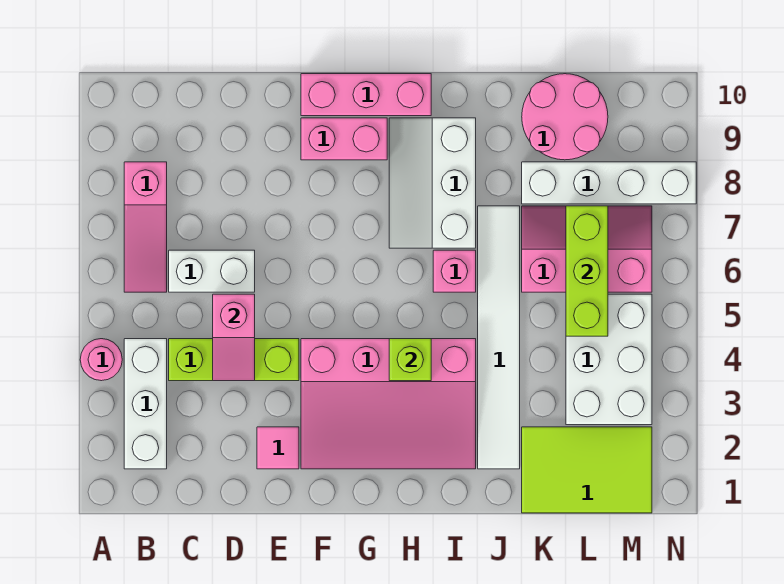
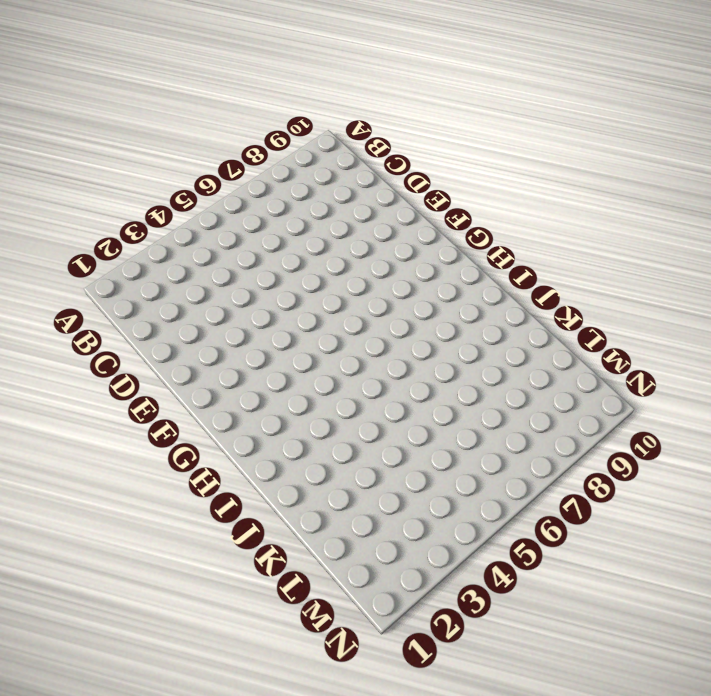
none -> pink 1x1 round brick [80,339,122,381]
none -> white 1x3 brick [124,339,167,469]
none -> pink 1x3 slope [124,162,167,292]

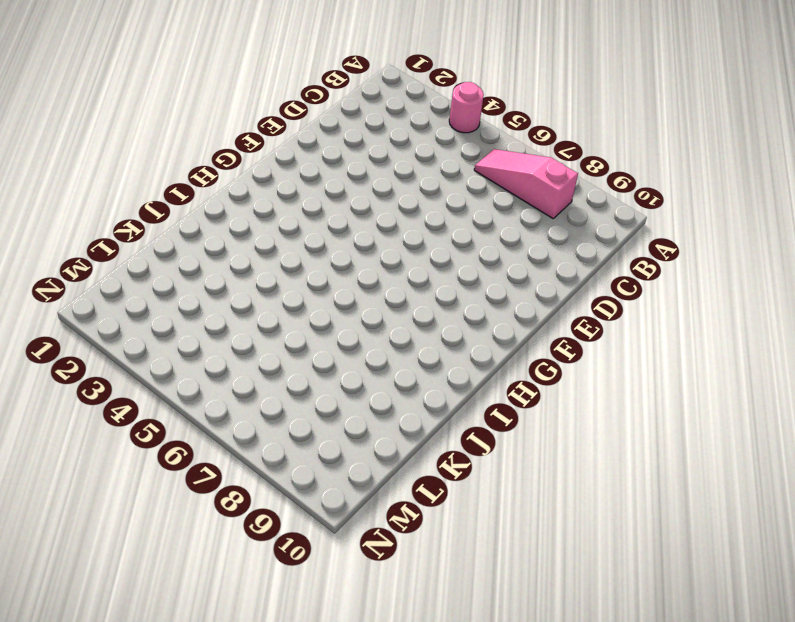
none -> white 1x3 brick [124,339,167,469]
none -> lime 1x3 brick [169,339,299,381]
none -> white 1x2 brick [169,250,255,292]

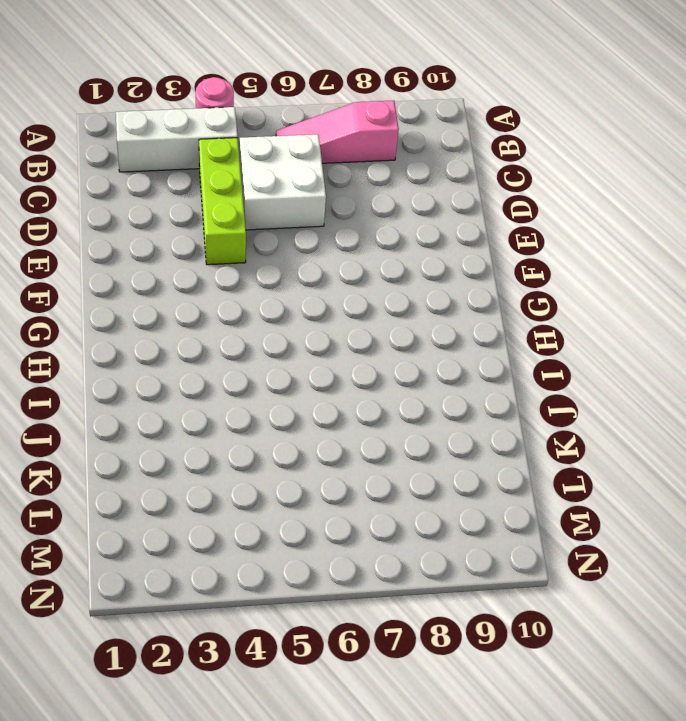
white 2x2 brick [240,134,326,230] -> white 1x2 brick [169,250,255,292]
none -> pink 1x1 tile [257,427,299,469]
none -> pink 3x4 slope [301,339,476,469]
none -> pink 1x2 brick [301,118,387,160]

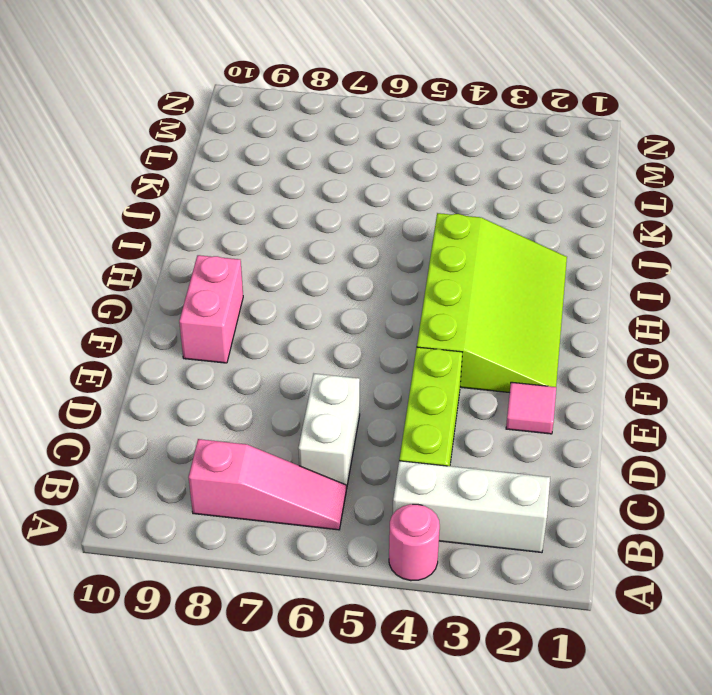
lime 3x4 slope [417,213,567,393] -> pink 3x4 slope [301,339,476,469]
none -> pink 1x3 brick [301,74,431,116]
none -> white 2x3 slope [389,118,476,248]
none -> pink 1x1 brick [433,250,476,292]

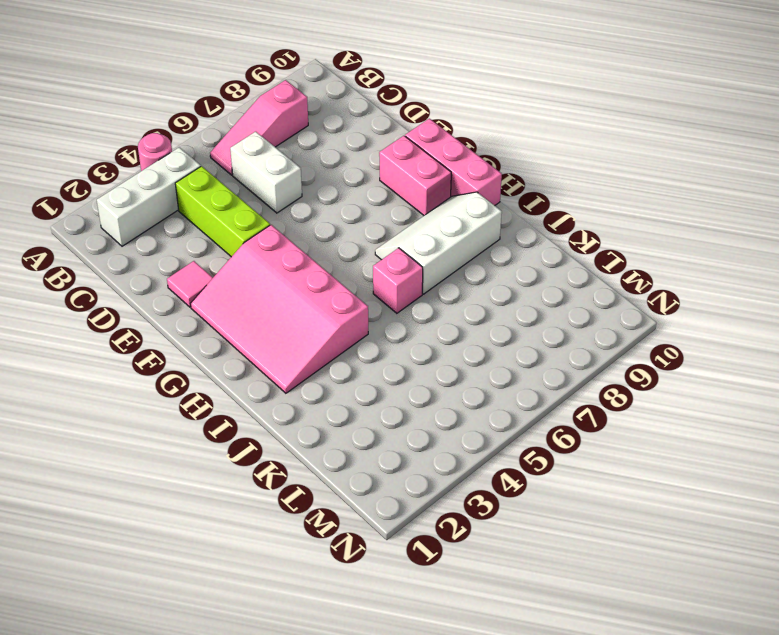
none -> white 1x6 tile [478,206,520,469]
none -> lime 2x3 tile [522,427,652,513]
none -> pink 2x3 slope [522,206,652,292]

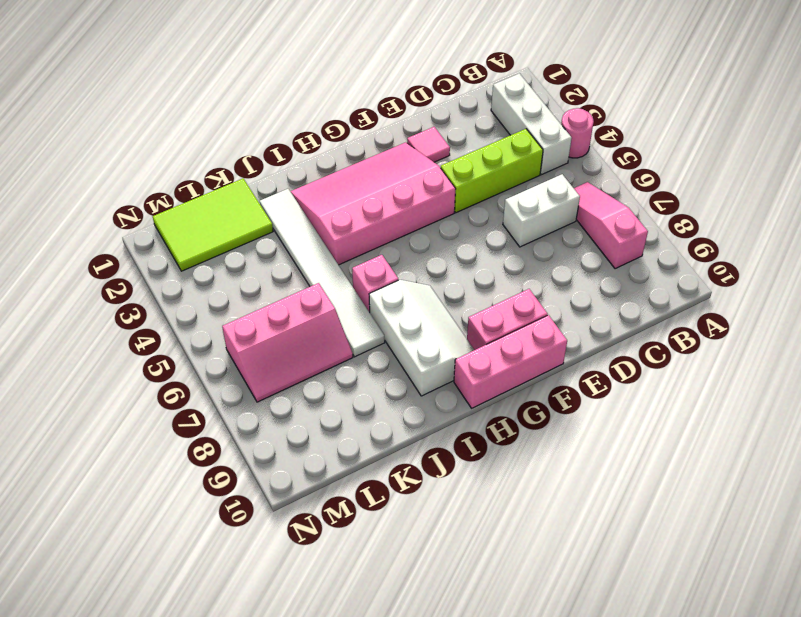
none -> white 1x4 brick [522,162,696,204]
none -> pink 2x2 round brick [522,74,608,160]
none -> white 2x3 brick [566,294,652,425]

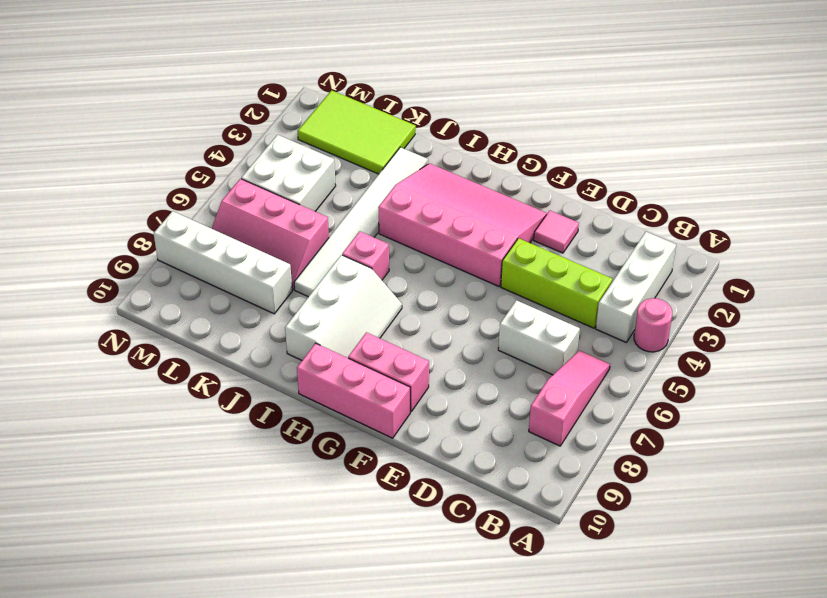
white 2x2 brick [241,135,336,211] -> white 2x3 brick [566,294,652,425]
none -> pink 2x2 round brick [522,74,608,160]
none -> pink 1x2 slope [213,294,255,381]
none -> lime 1x1 brick [389,339,431,381]

